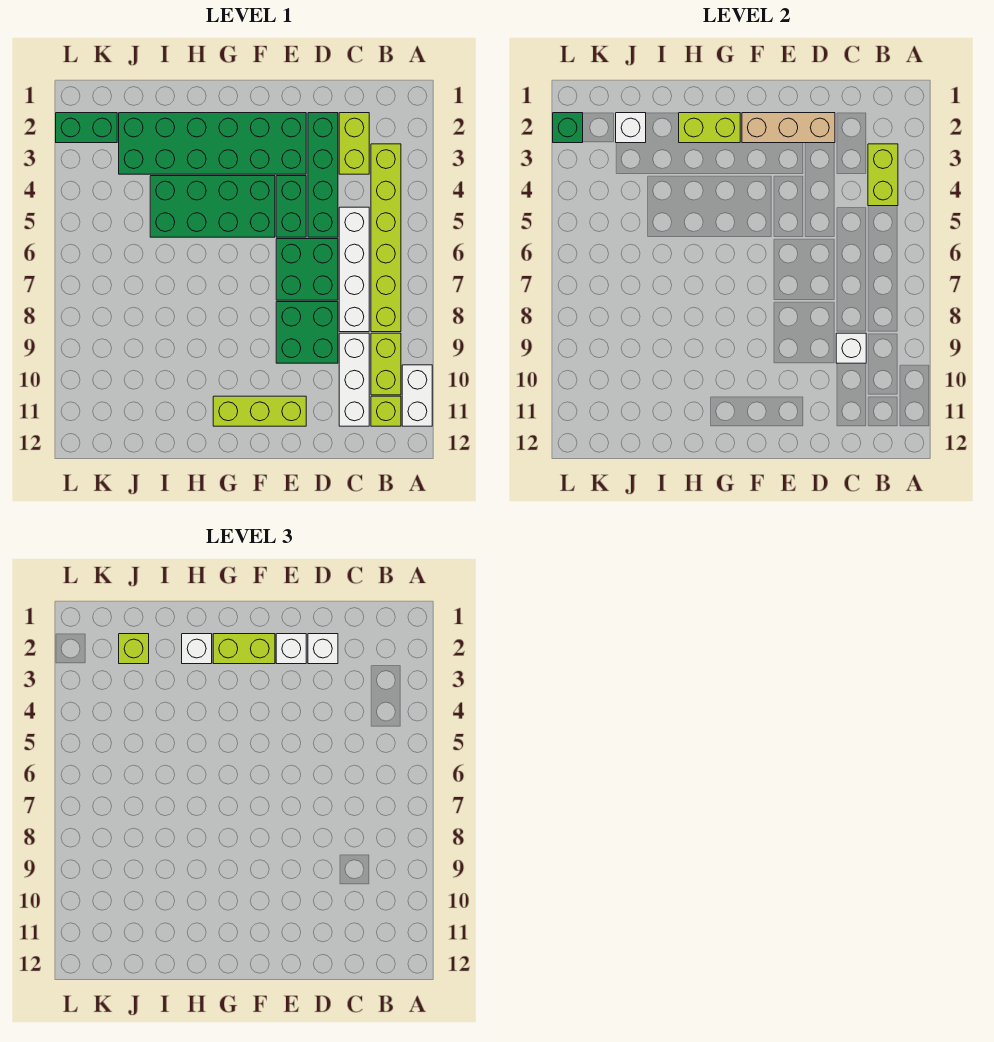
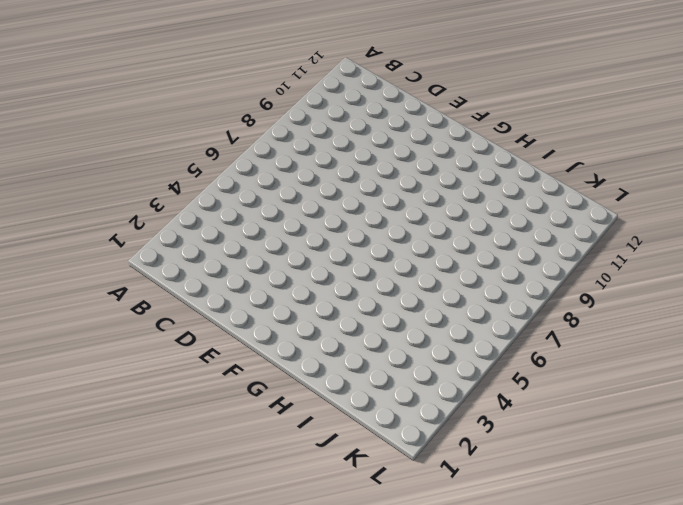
none -> white 1x2 brick [402,365,432,426]
none -> lime 1x6 brick [371,144,401,332]
none -> lime 1x2 brick [371,333,401,395]

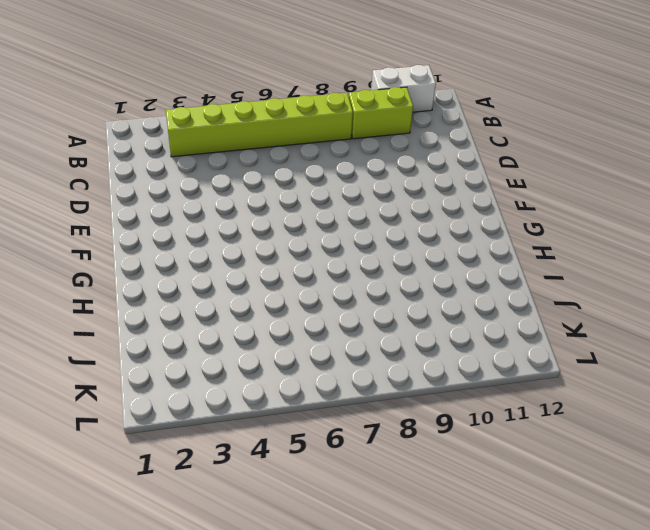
none -> lime 1x1 brick [371,396,401,426]
none -> lime 1x2 brick [339,113,369,174]
none -> white 1x4 brick [339,207,369,332]

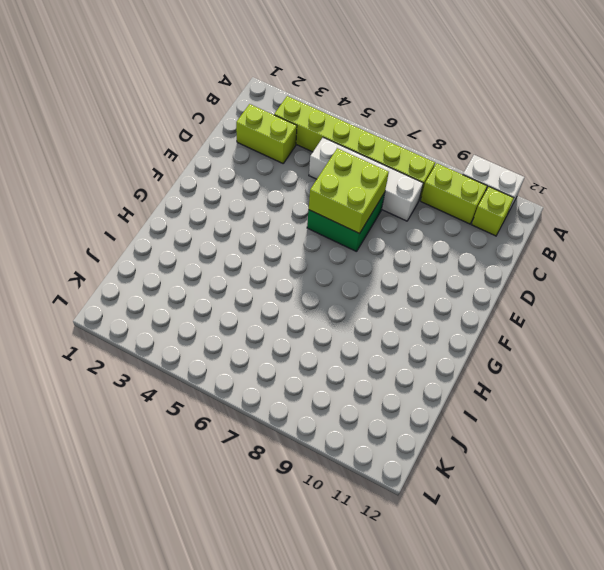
lime 2x2 brick [309,148,389,234] -> none
none -> white 1x3 brick [339,333,369,426]
none -> green 1x4 brick [308,113,338,237]
none -> green 2x2 brick [276,302,338,363]

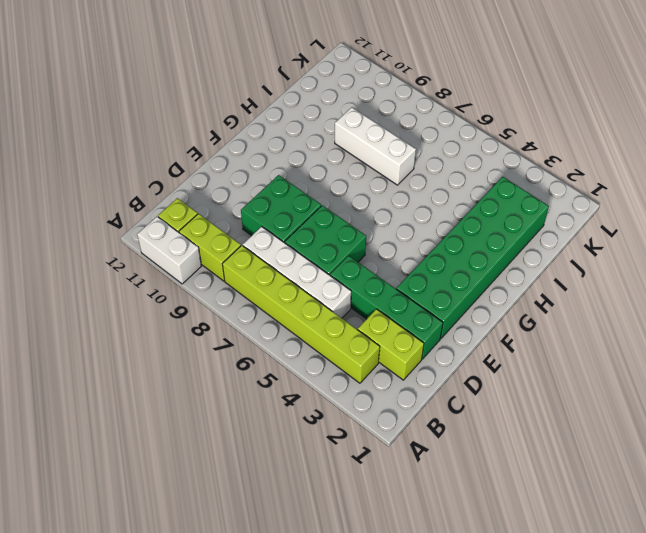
white 1x3 brick [335,107,416,185] -> white 1x3 brick moved to [339,333,369,426]
none -> green 1x2 brick [276,176,306,237]
none -> lime 1x3 brick [213,396,306,426]
none -> green 2x4 brick [150,176,275,237]

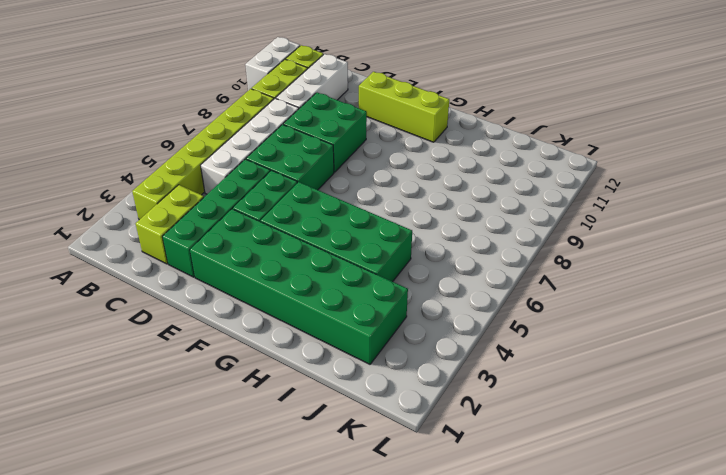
none -> green 1x2 brick [56,113,117,143]
none -> lime 1x2 brick [868,144,898,206]
none -> white 1x1 brick [836,333,866,363]

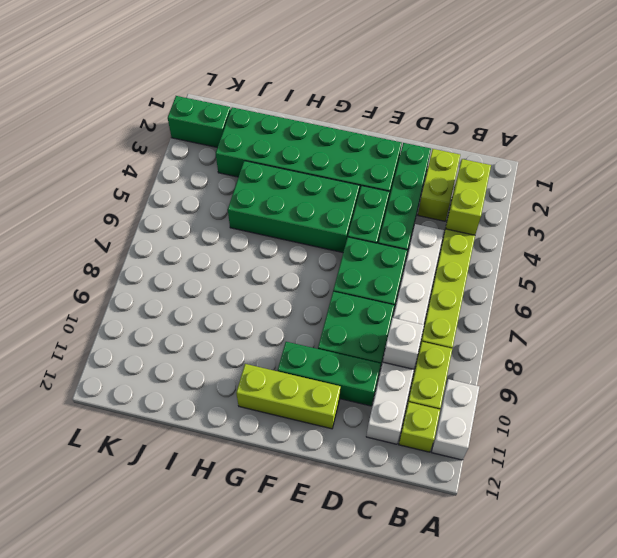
green 1x3 brick [278,342,381,406] -> none
none -> tan 1x3 brick [742,113,835,143]
none -> lime 1x2 brick [679,113,740,143]
none -> white 1x1 brick [616,113,646,143]

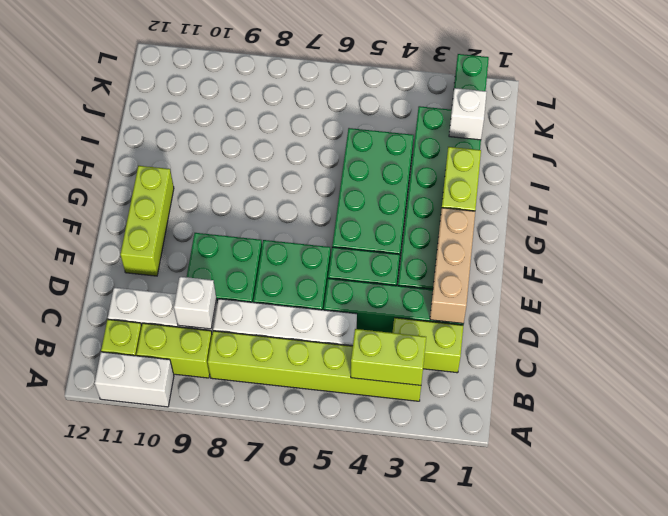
none -> green 1x1 brick [553,113,583,143]
none -> white 1x1 brick [308,634,338,664]
none -> white 1x1 brick [276,634,306,664]

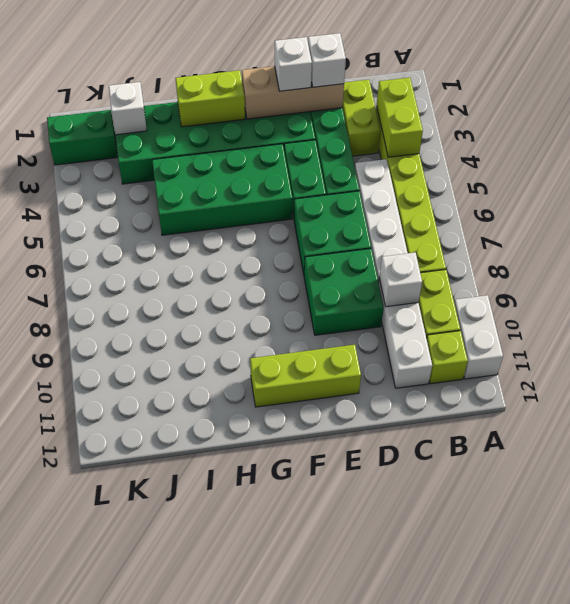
none -> green 1x1 brick [553,113,583,143]
none -> lime 1x2 brick [213,634,275,664]
none -> white 1x1 brick [182,634,212,664]

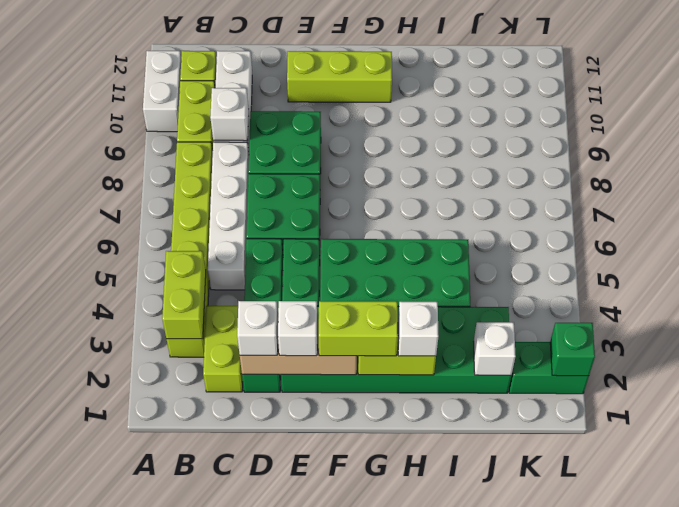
none -> lime 1x1 brick [119,634,149,664]

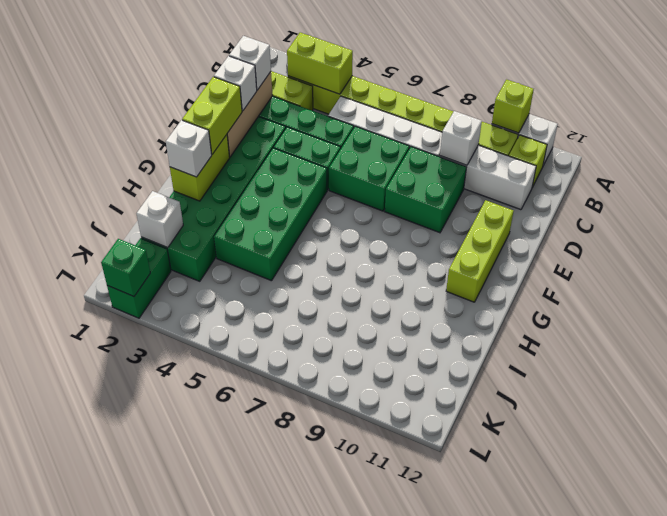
lime 1x1 brick [492,80,534,133] -> lime 1x1 brick moved to [119,634,149,664]

